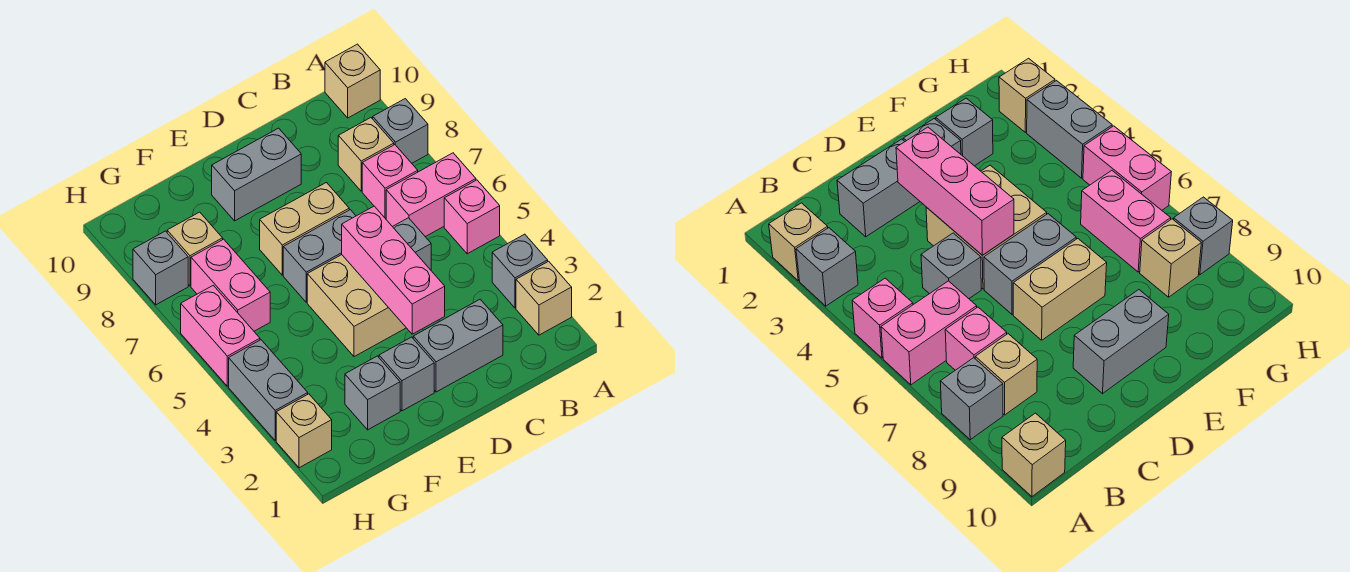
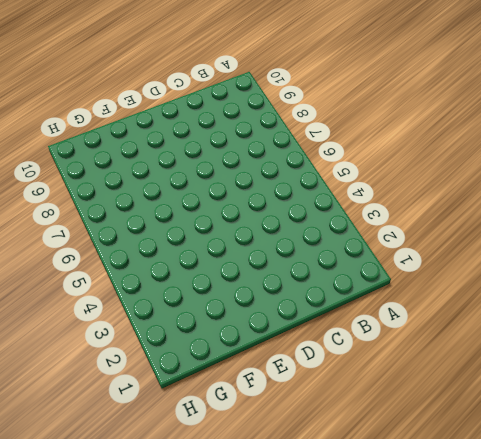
none -> tan 1x1 brick [516,261,572,335]
none -> grey 1x1 brick [492,234,548,308]
none -> pink 1x1 brick [444,180,500,254]

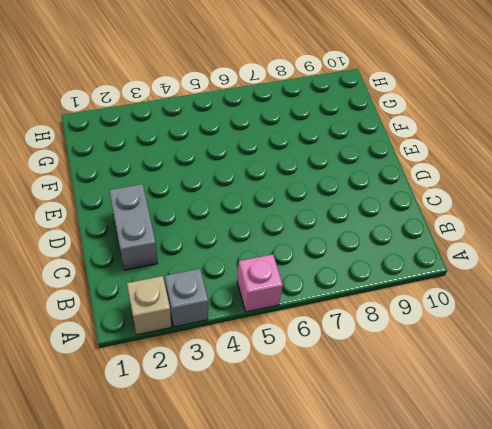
none -> pink 1x2 brick [386,153,476,237]
none -> grey 1x1 brick [373,99,428,163]
none -> tan 1x1 brick [325,44,380,118]

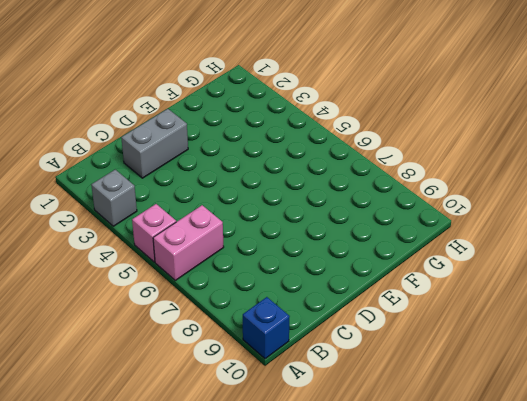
blue 1x1 brick [243,297,290,359] -> tan 1x1 brick [325,44,380,118]
none -> tan 1x1 brick [516,261,572,335]
none -> grey 1x1 brick [373,99,428,163]
none -> pink 1x1 brick [362,145,418,218]

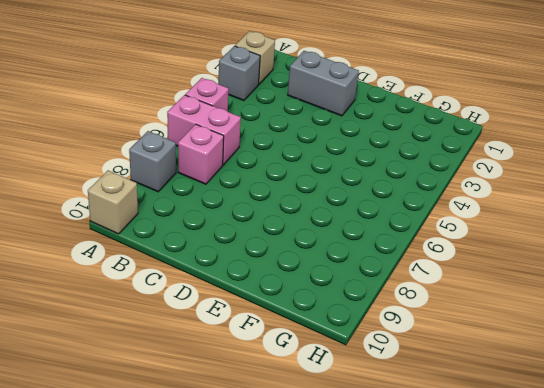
none -> tan 1x1 brick [338,118,394,191]
none -> grey 1x1 brick [393,218,431,270]
none -> tan 2x2 brick [307,255,406,357]

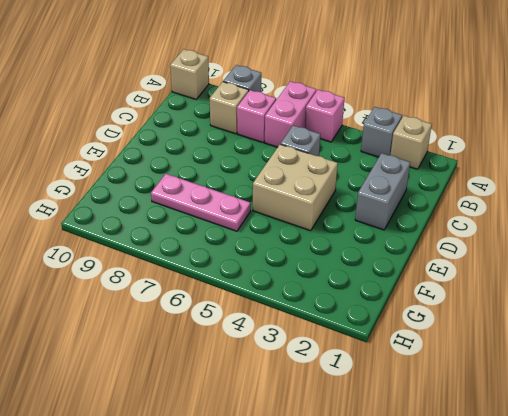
pink 1x3 plate [151,174,251,231] -> none
none -> grey 1x2 brick [283,210,356,302]
none -> tan 1x2 brick [260,183,349,275]
none -> grey 1x2 brick [212,128,301,221]

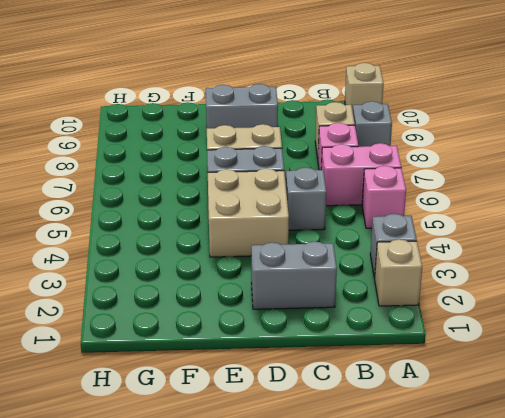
none -> grey 1x1 brick [379,337,434,411]
none -> grey 1x1 brick [345,356,400,430]
none -> pink 1x2 brick [191,239,270,331]

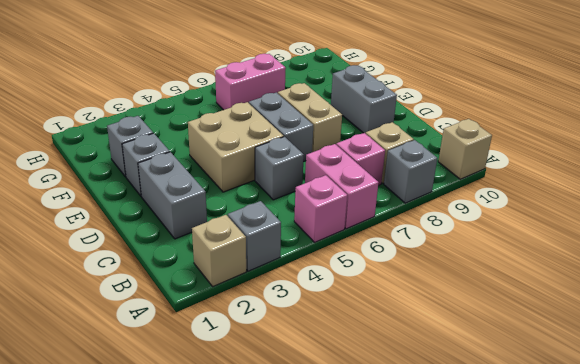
none -> tan 1x1 brick [167,212,223,286]
none -> tan 1x1 brick [276,394,332,468]
none -> grey 1x2 brick [229,340,308,440]

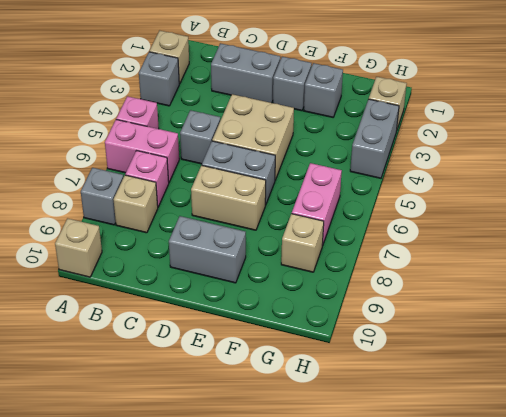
none -> pink 1x2 brick [181,285,260,386]
none -> grey 1x1 brick [133,231,188,305]
none -> pink 1x3 brick [342,206,445,334]

